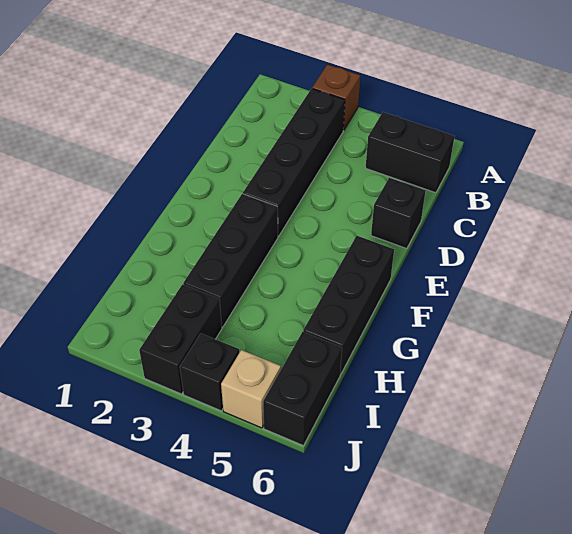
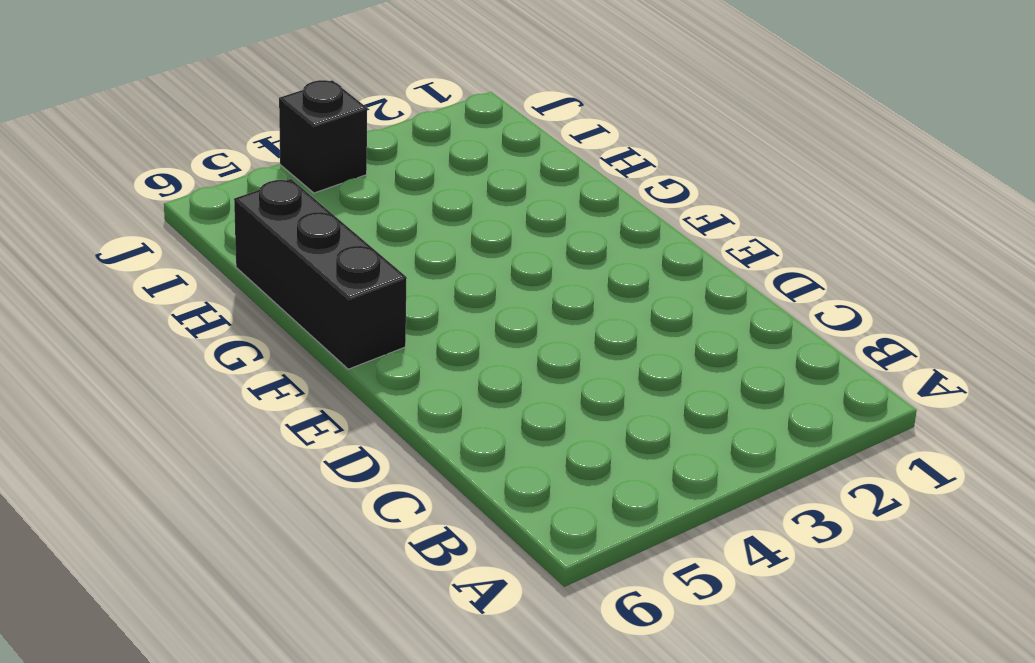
none -> brown 1x1 brick [312,65,360,130]
none -> black 1x4 brick [243,89,345,236]

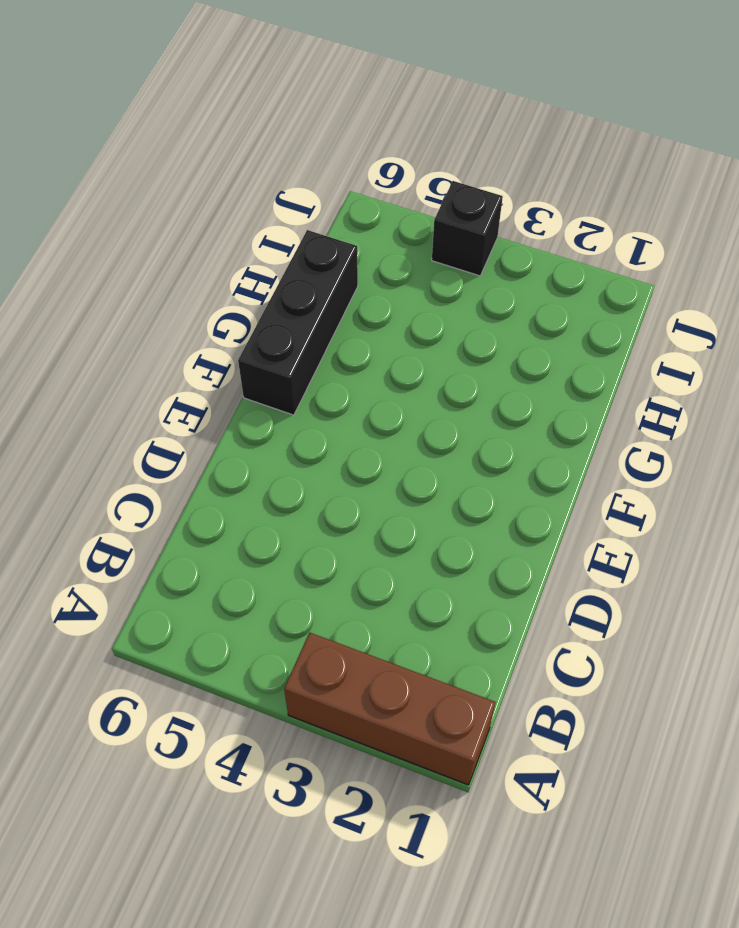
brown 1x3 brick [284,633,496,785] -> brown 1x1 brick [312,65,360,130]
none -> black 1x4 brick [243,89,345,236]
none -> black 1x2 brick [366,112,454,193]

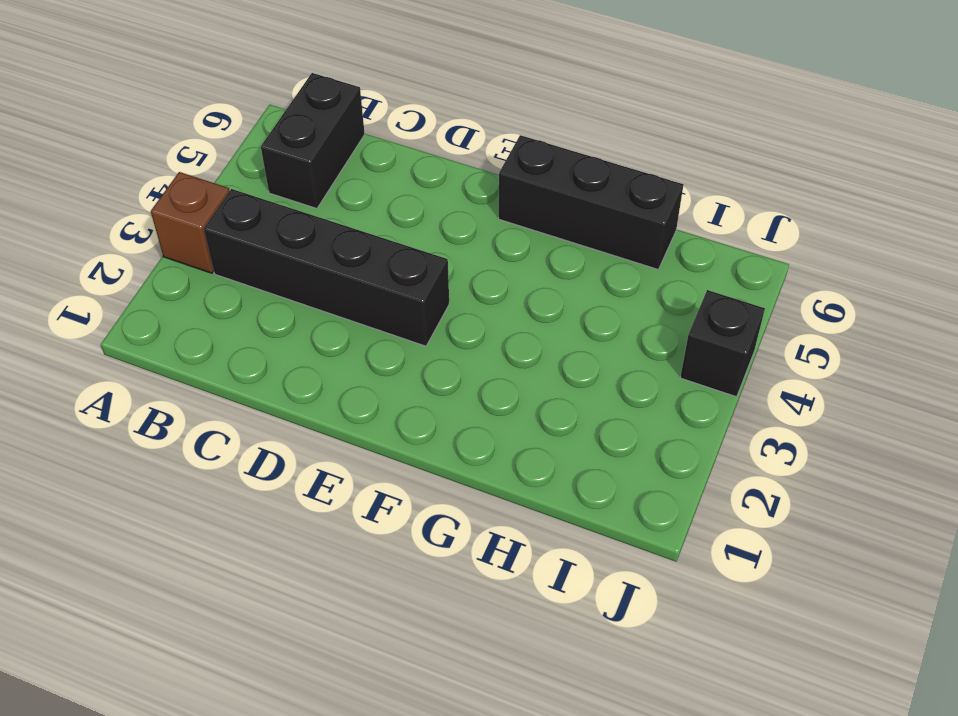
none -> black 1x1 brick [371,178,426,249]
none -> black 1x3 brick [183,194,278,327]

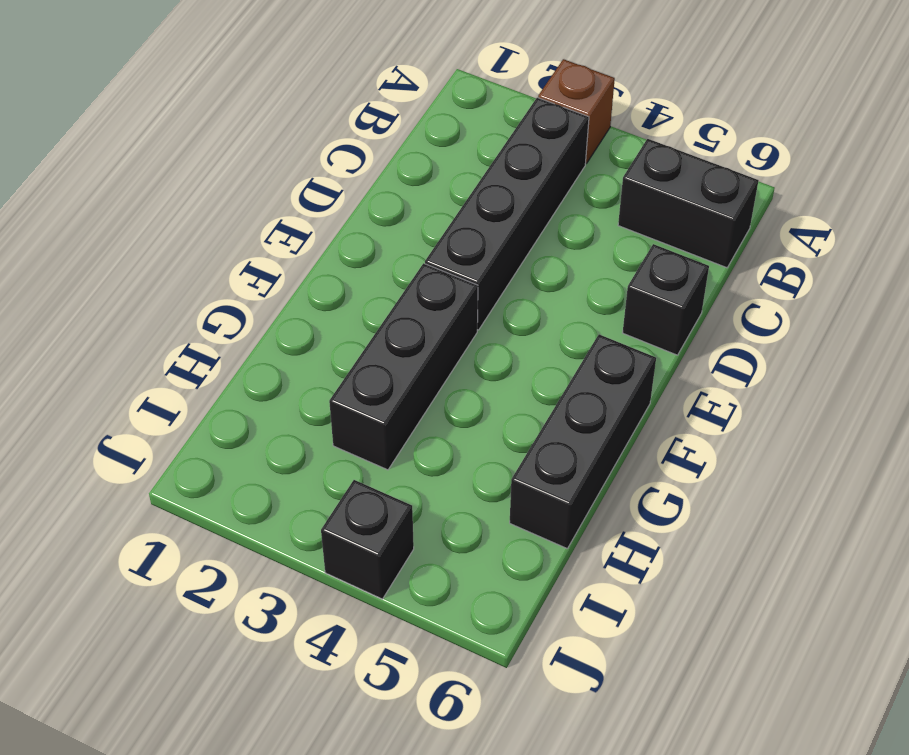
none -> black 1x2 brick [139,284,222,394]
none -> black 1x2 brick [263,332,342,446]

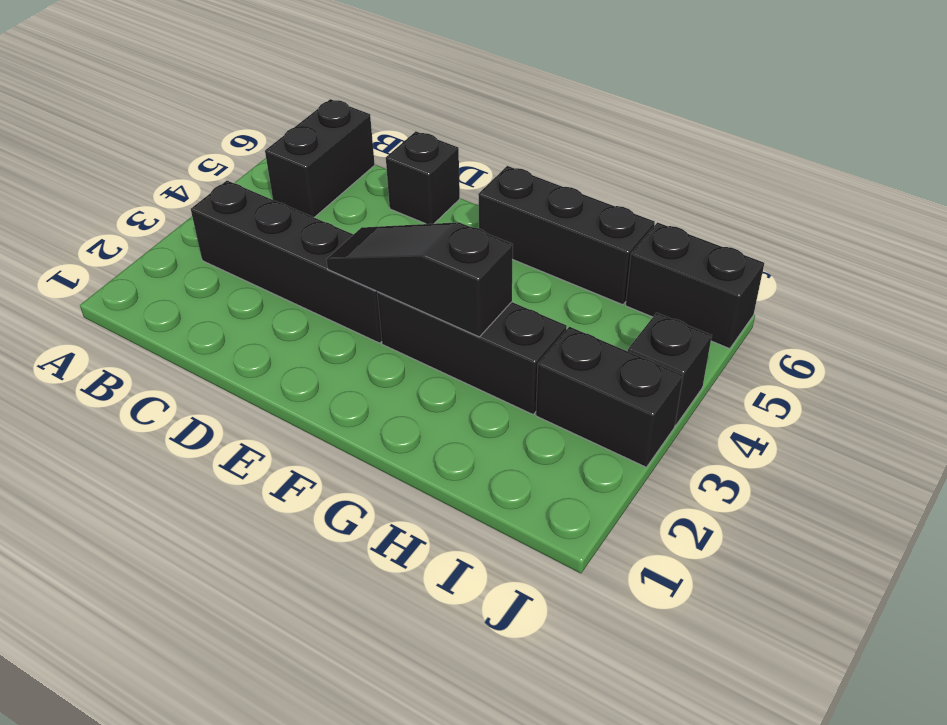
black 1x3 slope [326,222,513,337] -> none
none -> brown 1x1 brick [312,65,360,130]
none -> tan 1x1 brick [221,350,281,428]

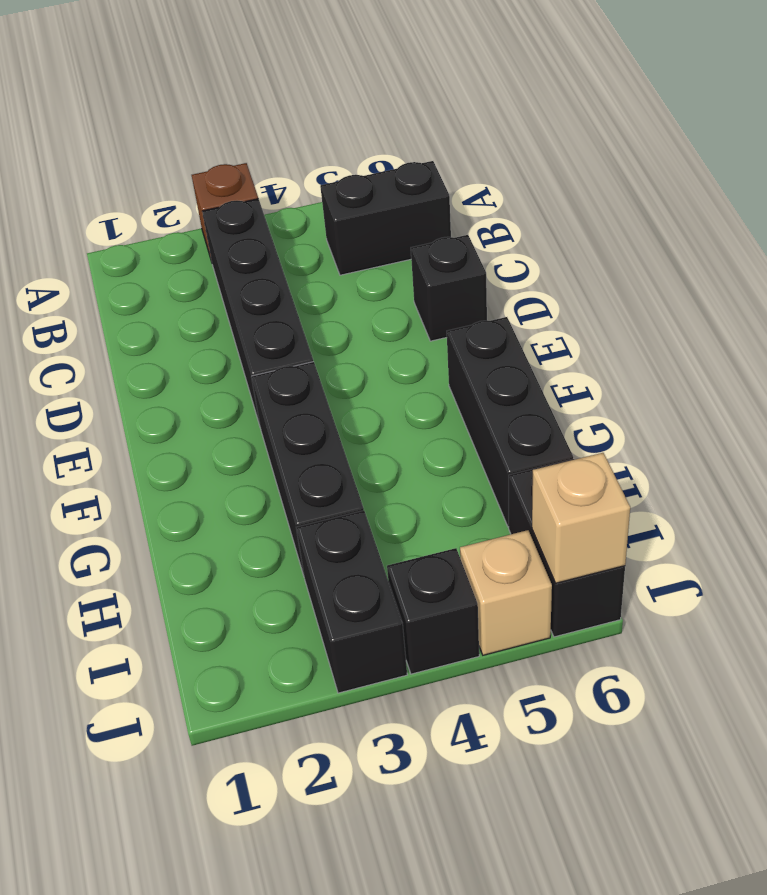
tan 1x1 brick [532,453,630,583] -> none

